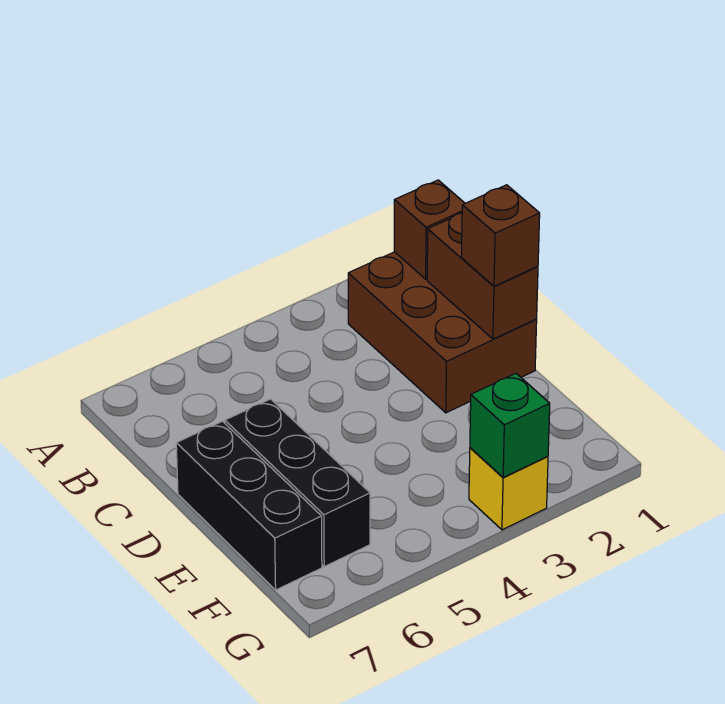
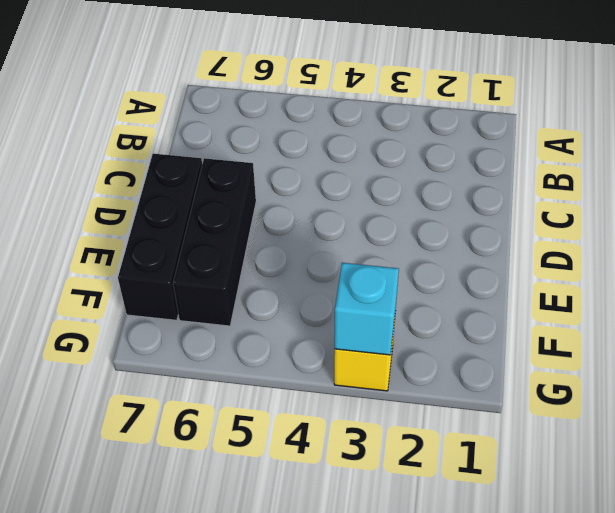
cyan 1x1 brick [335,263,399,355] -> green 1x1 brick [470,373,550,478]
none -> brown 2x3 brick [348,252,537,413]
none -> brown 1x1 brick [394,180,465,279]

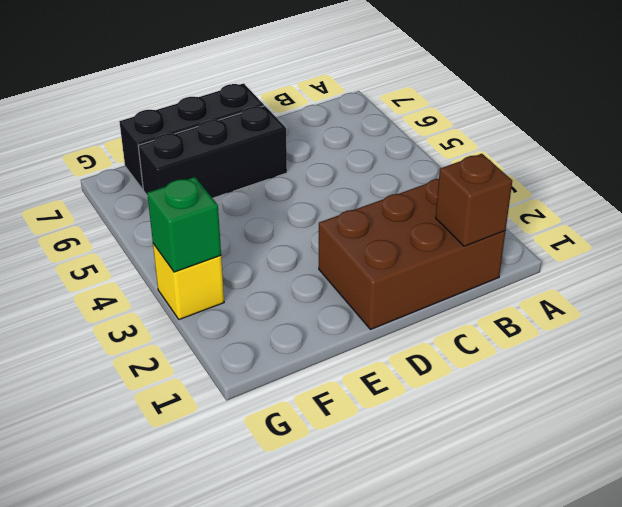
none -> brown 1x2 brick [427,213,538,339]
none -> brown 1x1 brick [461,185,540,286]

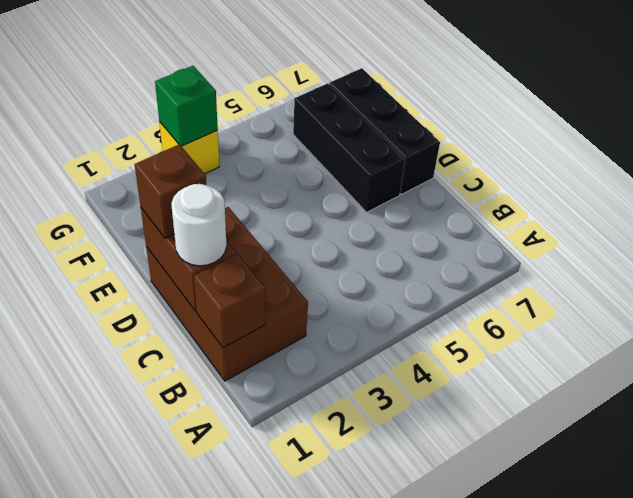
white 1x1 round brick [171,184,227,266] -> none

